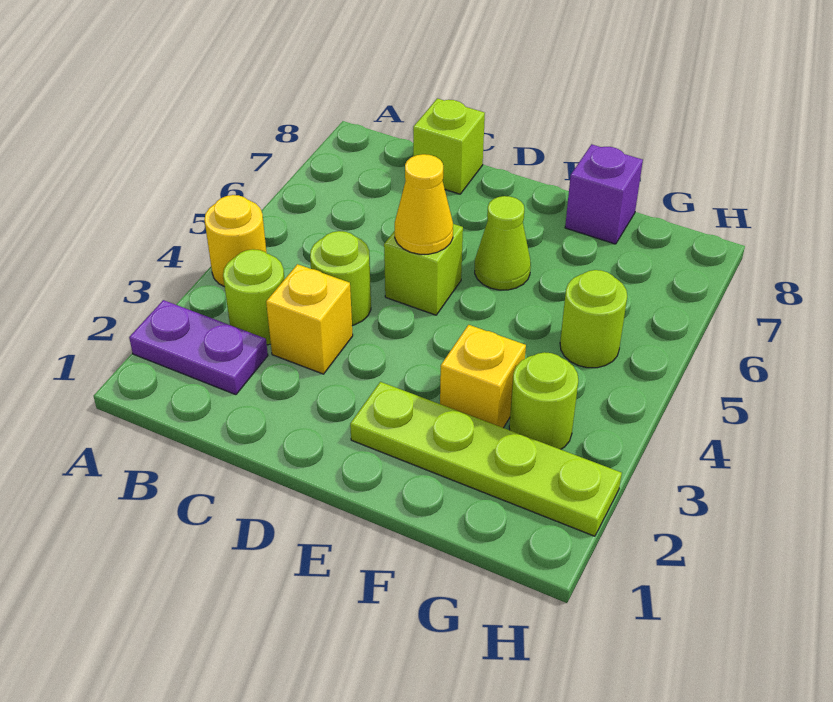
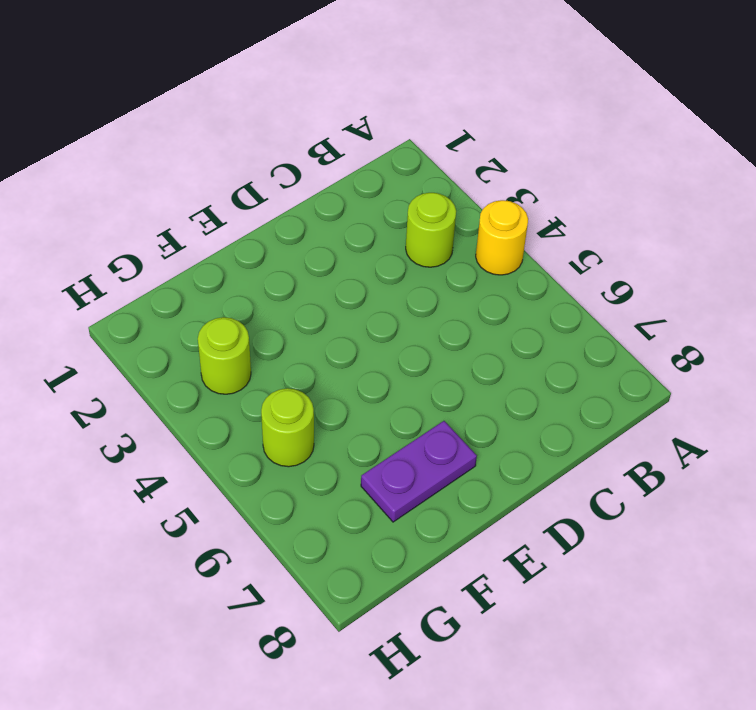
purple 1x2 plate [361,421,477,522] -> purple 1x2 plate moved to [129,300,268,395]
none -> yellow 1x1 brick [266,264,353,374]
none -> lime 1x1 round brick [310,231,371,325]
none -> lime 1x1 brick [413,98,485,194]

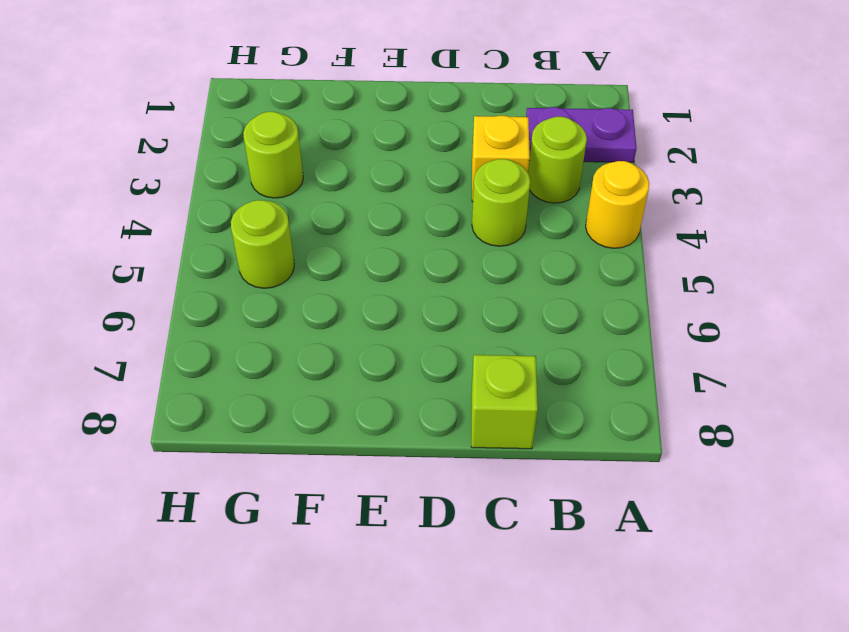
none -> lime 1x1 brick [384,224,463,315]
none -> lime 1x4 plate [350,382,622,536]
none -> lime 1x1 cone [475,196,531,290]

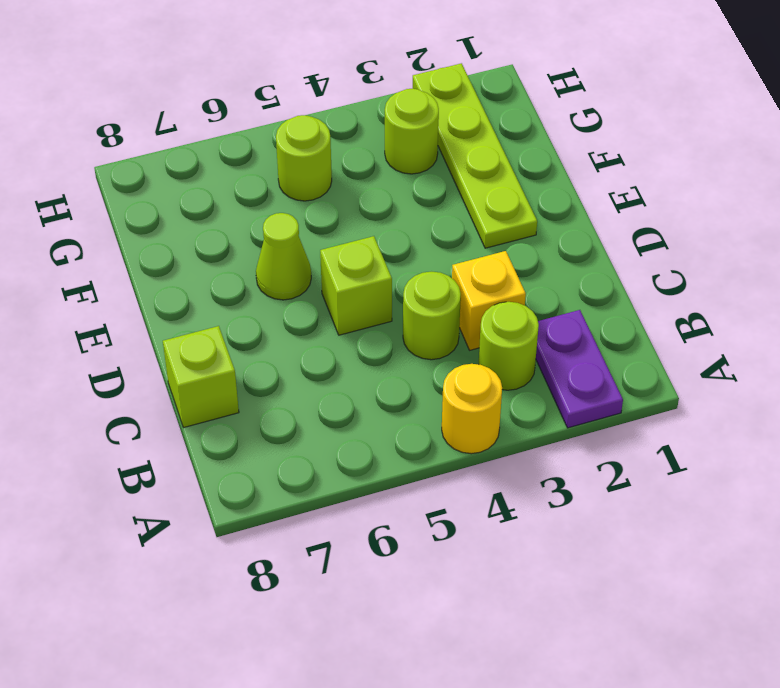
none -> yellow 1x1 brick [440,325,526,428]
none -> purple 1x1 brick [565,144,643,244]
none -> yellow 1x1 cone [395,154,453,254]

